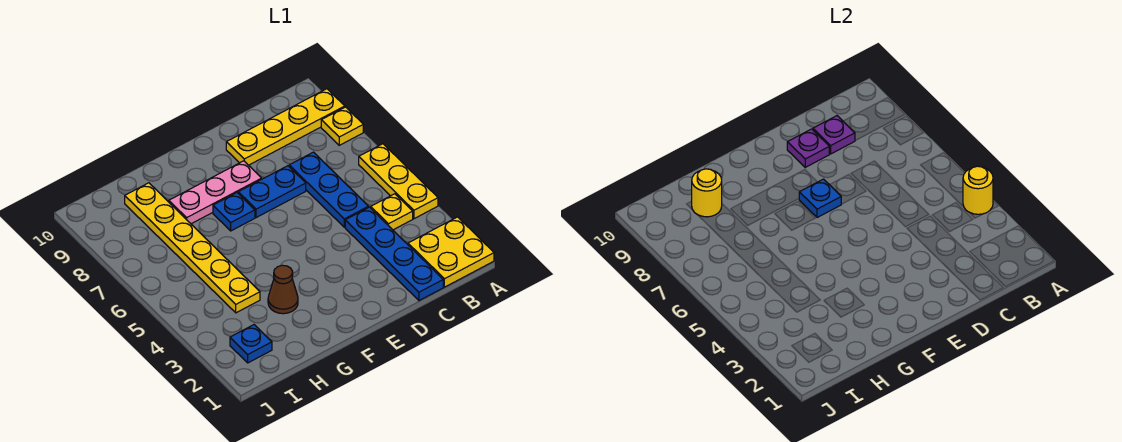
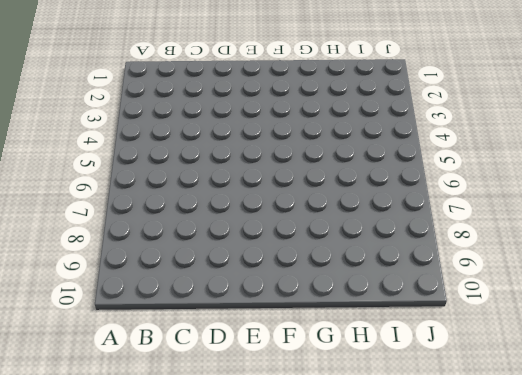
none -> yellow 2x2 plate [408,217,494,287]
none -> yellow 1x3 plate [359,144,438,219]
none -> yellow 1x1 plate [321,107,363,145]

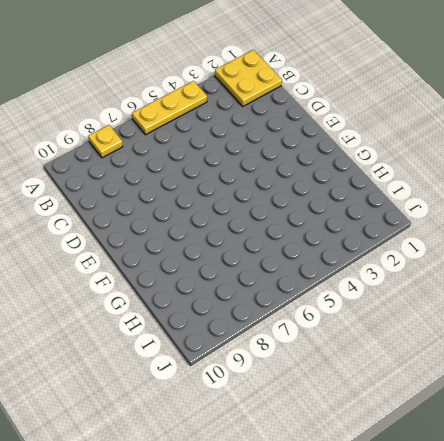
none -> yellow 1x4 plate [226,89,345,165]
none -> yellow 1x1 plate [371,194,413,230]
none -> blue 1x4 plate [345,207,443,301]

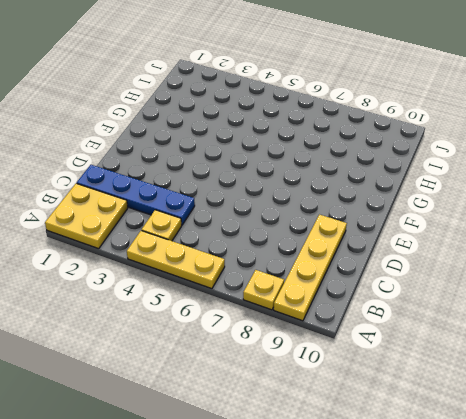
none -> blue 1x3 plate [289,152,369,227]
none -> blue 1x2 plate [238,166,306,218]
none -> pink 1x3 plate [169,161,262,224]

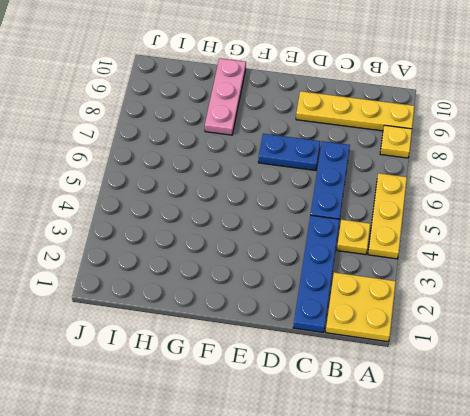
pink 1x3 plate [205,58,246,135] -> pink 1x3 plate turned to [169,161,262,224]
none -> blue 1x1 plate [213,193,255,231]
none -> brown 1x1 cone [268,265,298,314]
none -> yellow 1x6 plate [125,183,260,313]

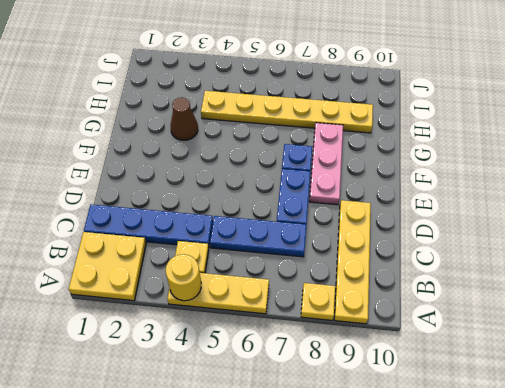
none -> blue 1x1 plate [230,325,272,363]
none -> purple 1x1 plate [813,116,855,154]
none -> purple 1x1 plate [787,129,829,167]

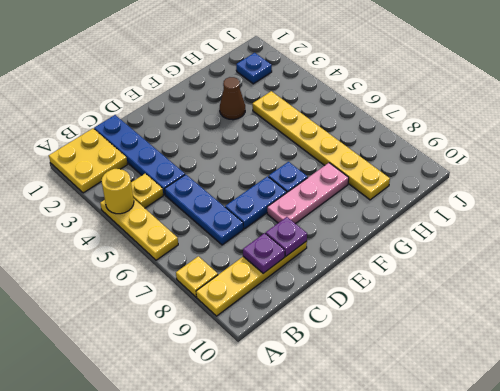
none -> blue 1x1 plate [799,179,841,218]
none -> yellow 1x1 round brick [692,169,722,217]

